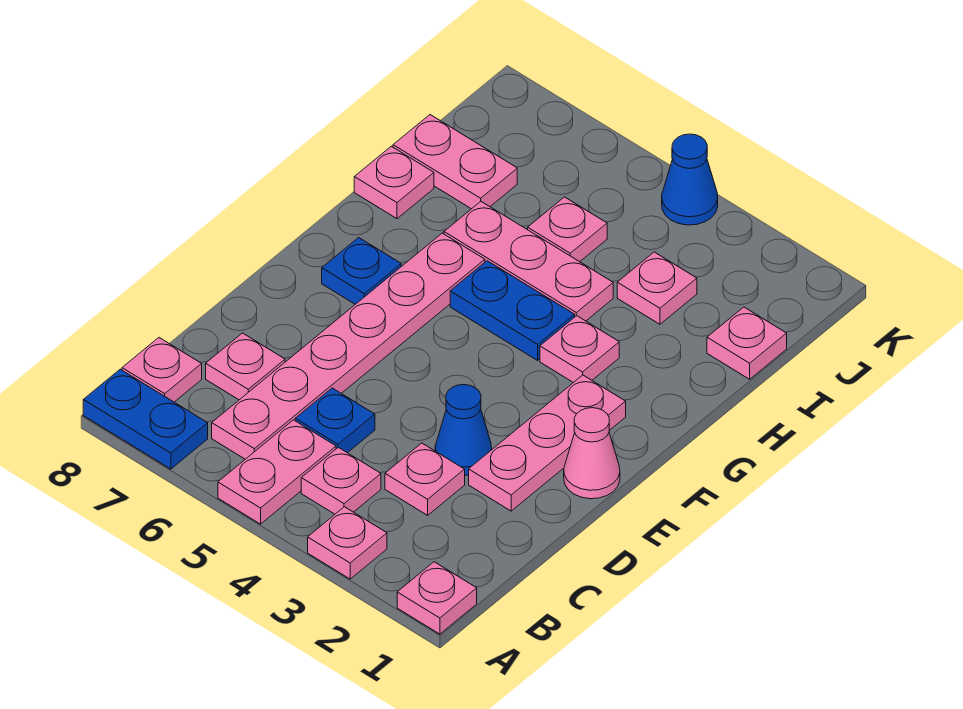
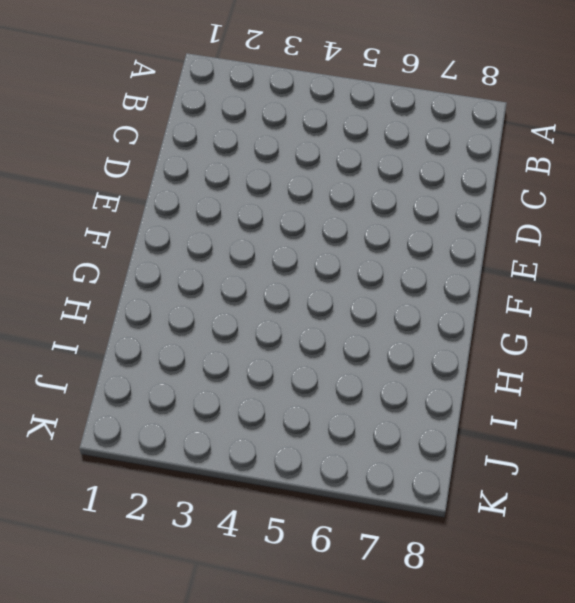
none -> pink 1x1 plate [397,562,477,634]
none -> pink 1x1 plate [308,507,387,579]
none -> pink 1x2 plate [218,420,336,524]

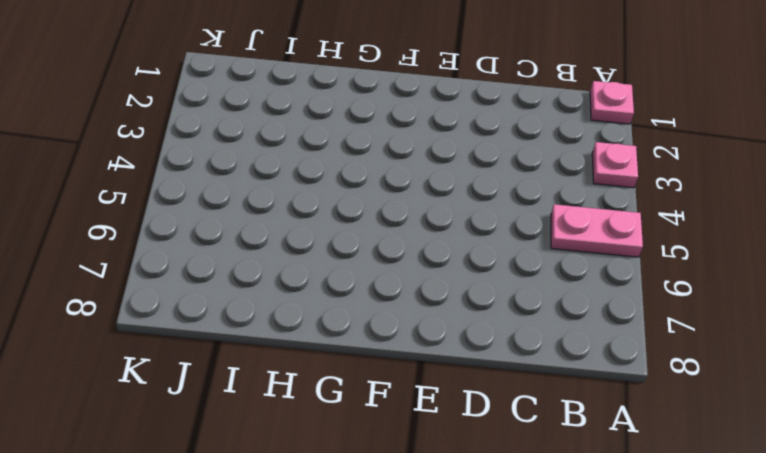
none -> blue 1x2 plate [83,369,208,469]
none -> pink 1x1 plate [301,447,381,514]
none -> pink 1x6 plate [212,233,485,459]

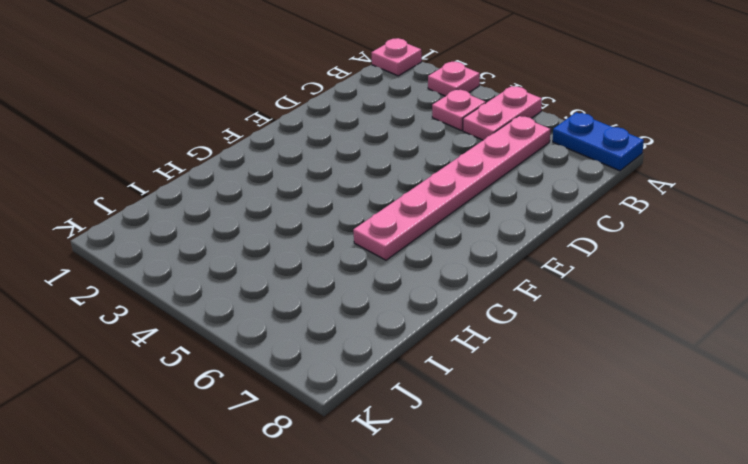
none -> pink 1x1 plate [122,338,202,402]
none -> pink 1x1 plate [385,443,465,515]
none -> blue 1x1 plate [295,388,375,453]

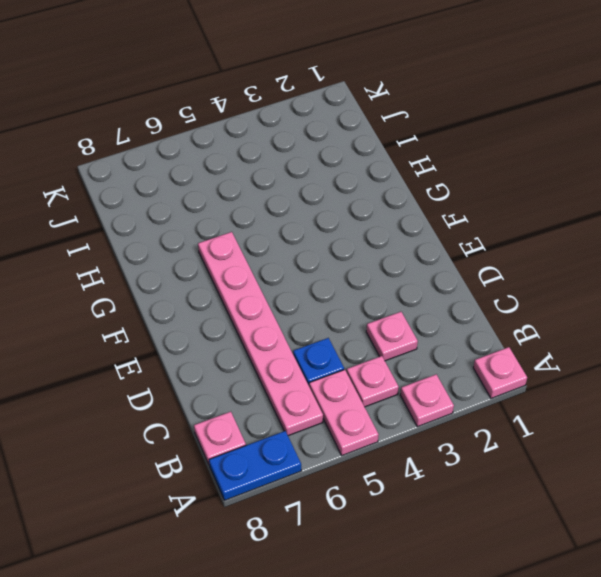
none -> pink 1x1 plate [206,333,285,400]
none -> pink 1x3 plate [469,375,626,511]
none -> blue 1x1 cone [435,385,492,475]

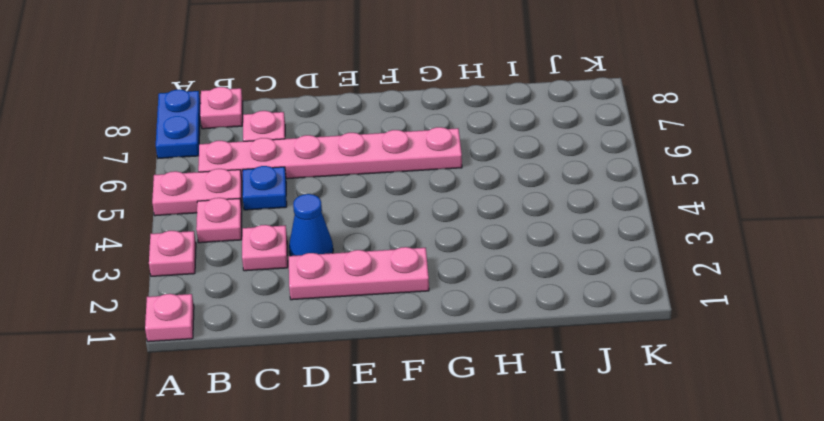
none -> pink 1x1 cone [564,408,620,499]
none -> blue 1x1 plate [322,238,401,304]
none -> pink 1x1 plate [540,316,619,383]

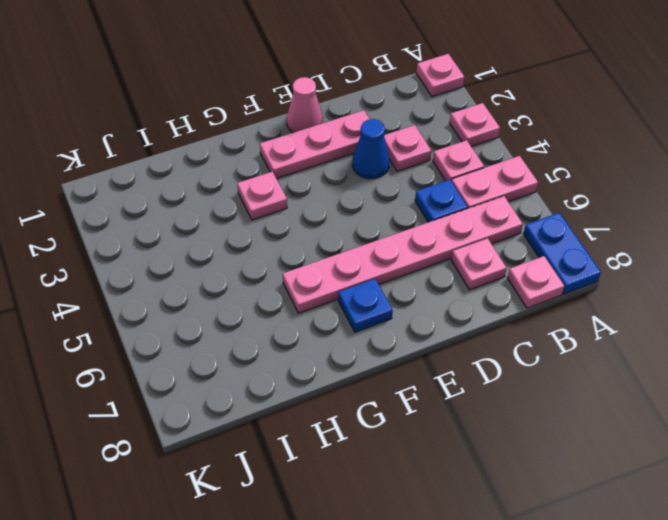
none -> blue 1x2 plate [450,261,575,360]
none -> pink 1x3 plate [444,202,613,321]
none -> pink 1x1 plate [354,146,434,219]

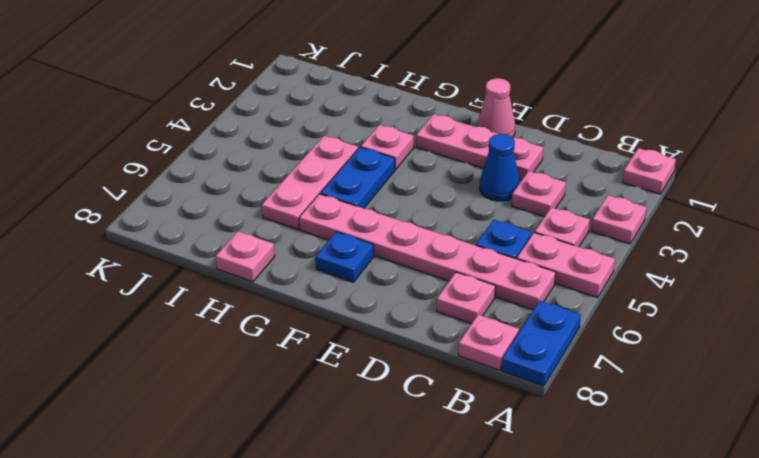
none -> pink 1x1 plate [707,307,787,379]
none -> pink 1x1 plate [617,252,697,324]
none -> pink 1x1 plate [528,197,607,262]

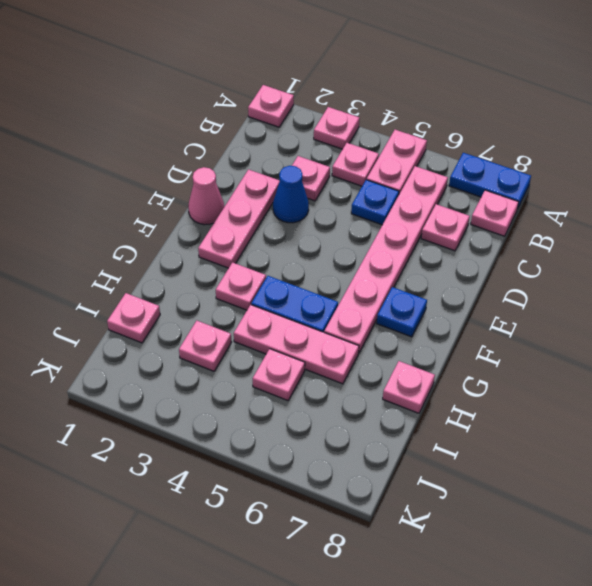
none -> pink 1x2 plate [393,115,517,209]
none -> blue 1x1 cone [662,134,718,225]

